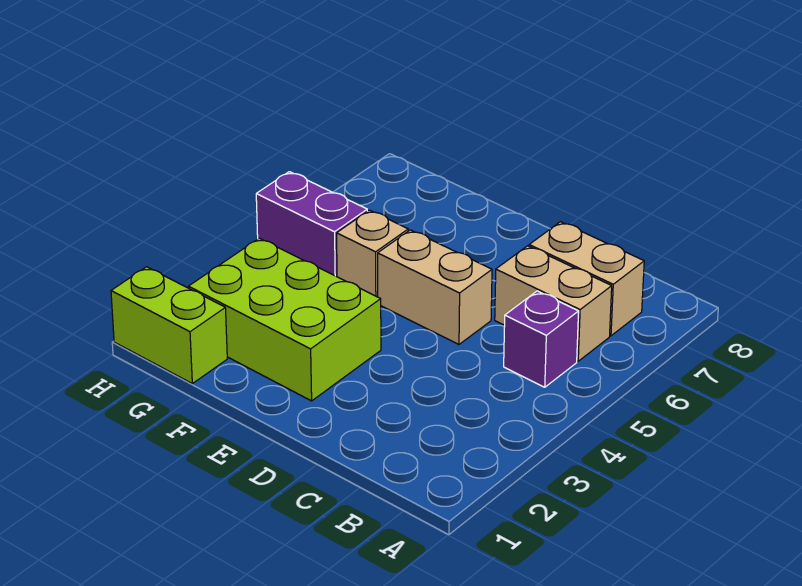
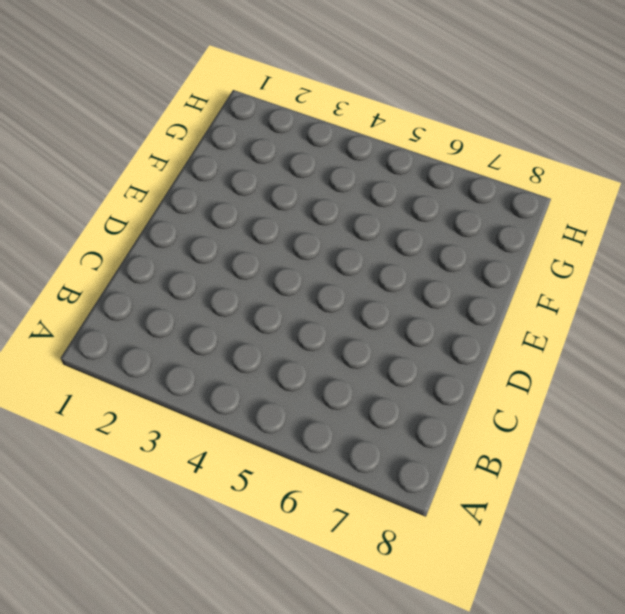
none -> purple 1x1 brick [504,291,579,387]
none -> tan 1x2 brick [495,246,612,361]

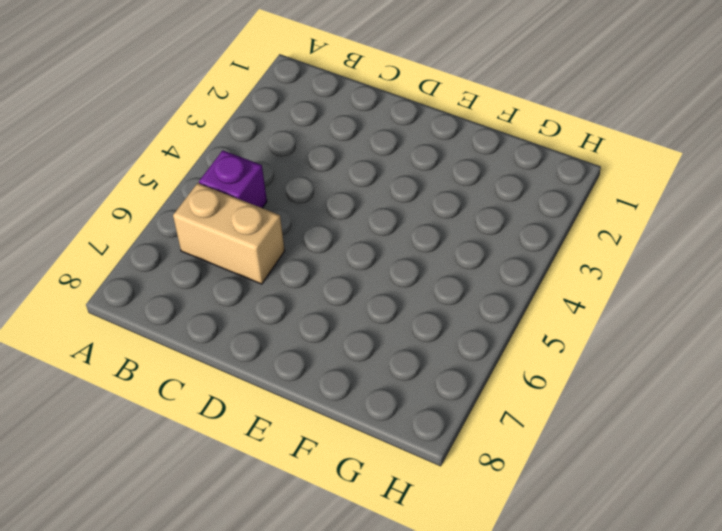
none -> tan 1x2 brick [529,222,644,336]
none -> tan 1x2 brick [378,230,492,344]

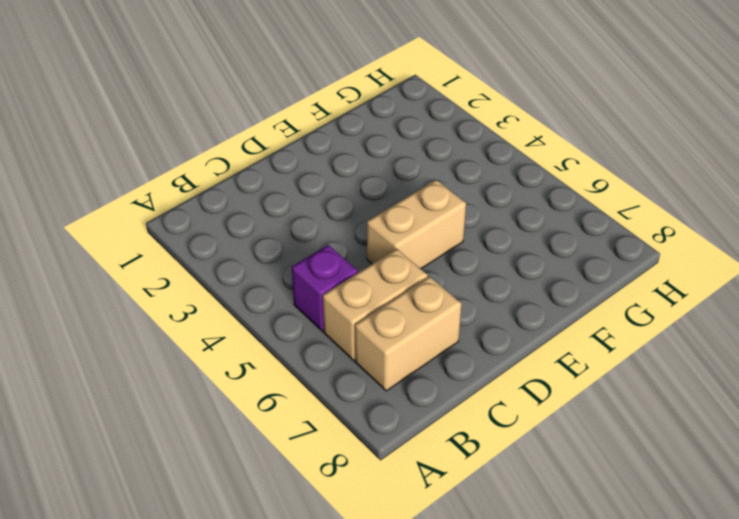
none -> lime 2x3 brick [188,238,381,401]
none -> tan 1x1 brick [337,210,408,297]

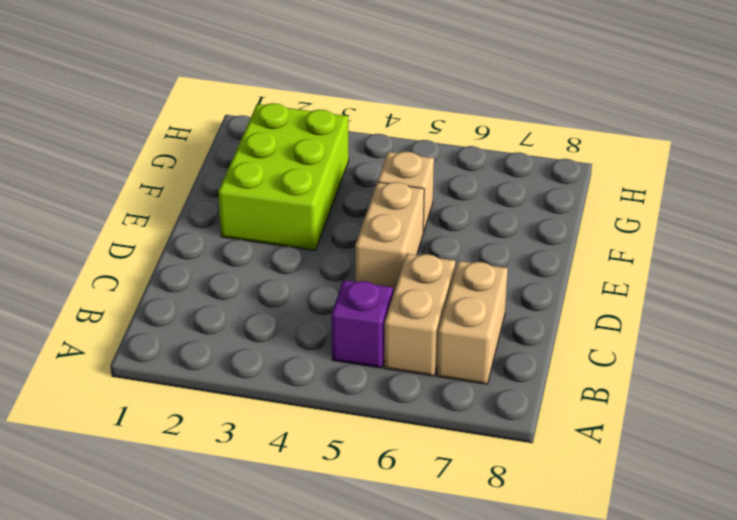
none -> lime 1x2 brick [111,267,227,384]
none -> purple 1x2 brick [256,172,367,277]

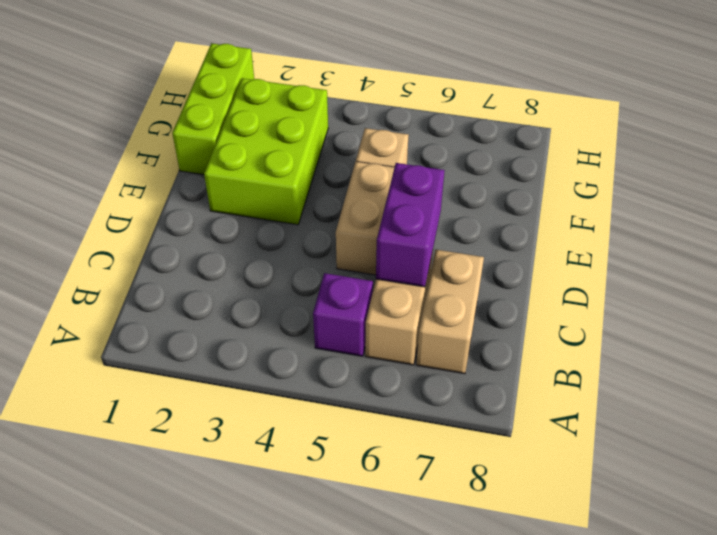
purple 1x2 brick [376,163,445,287] -> purple 1x2 brick moved to [256,172,367,277]
lime 1x3 brick [172,43,254,175] -> lime 1x2 brick [111,267,227,384]

